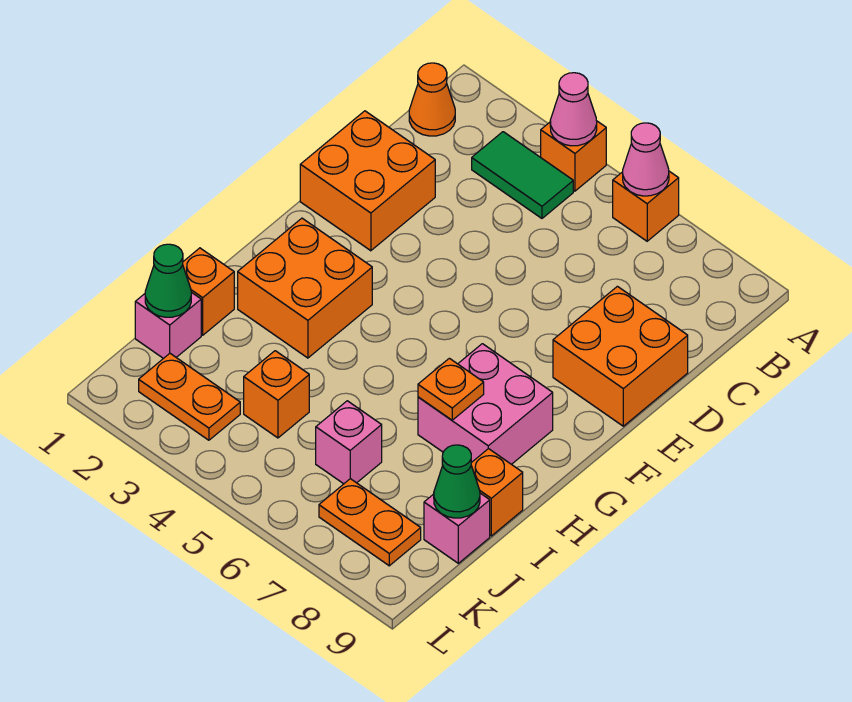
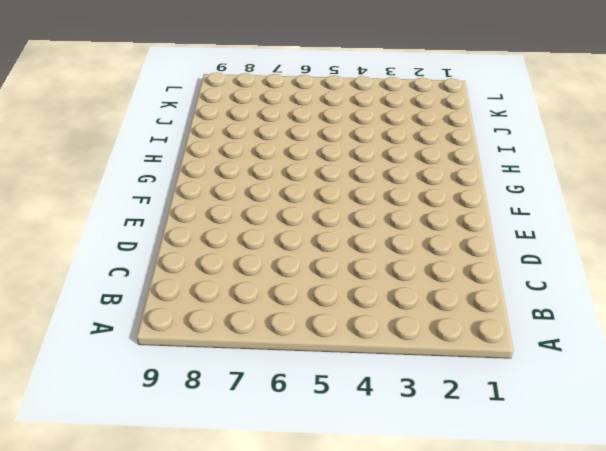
none -> orange 1x1 brick [541,121,606,191]
none -> orange 1x1 brick [613,171,679,241]
none -> orange 1x1 cone [409,63,455,136]

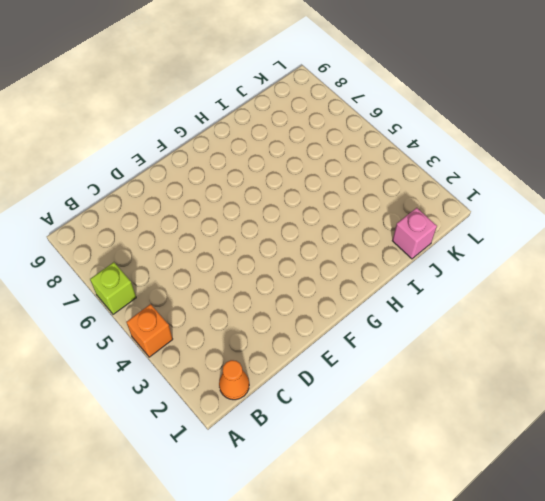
lime 1x1 brick [90,262,136,314] -> orange 1x1 brick [613,171,679,241]
none -> green 1x2 tile [472,132,573,218]
none -> orange 2x2 brick [300,111,435,251]
none -> orange 2x2 brick [553,286,688,426]

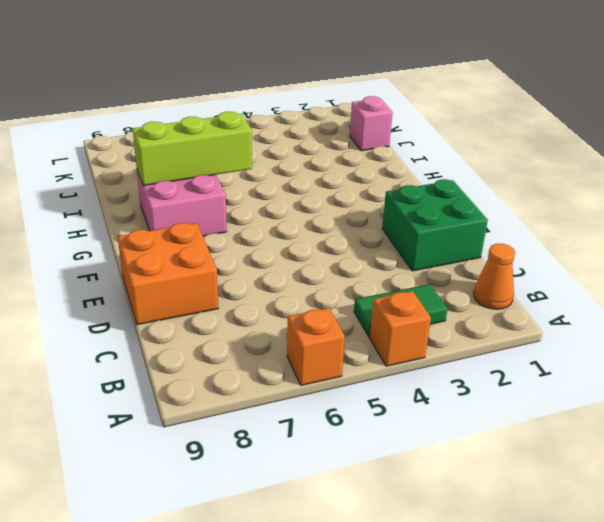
green 2x2 brick [382,179,488,271] -> orange 2x2 brick [300,111,435,251]
lime 1x3 brick [133,112,252,186] -> orange 1x1 plate [418,358,484,420]
none -> orange 2x2 brick [238,218,372,358]
none -> orange 1x1 brick [183,248,234,335]
none -> orange 1x1 brick [471,449,523,536]

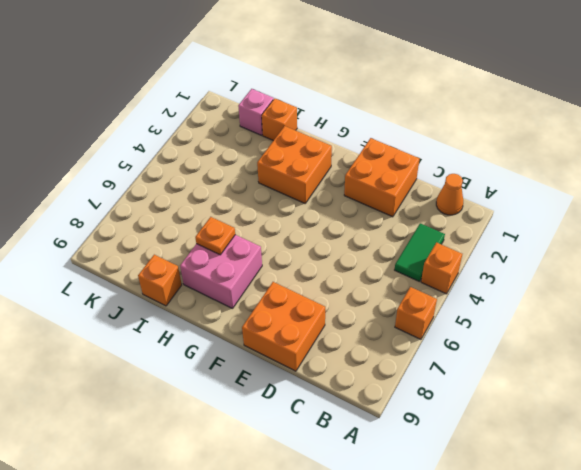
none -> orange 1x1 brick [244,351,309,438]
none -> pink 1x1 brick [316,401,382,484]
none -> pink 1x1 brick [424,493,490,563]

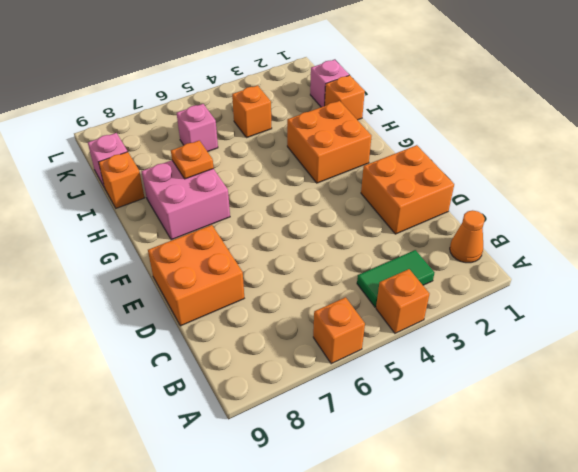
none -> orange 1x2 plate [139,354,240,440]
none -> orange 1x2 plate [319,479,421,566]
none -> pink 1x1 cone [550,73,597,146]

